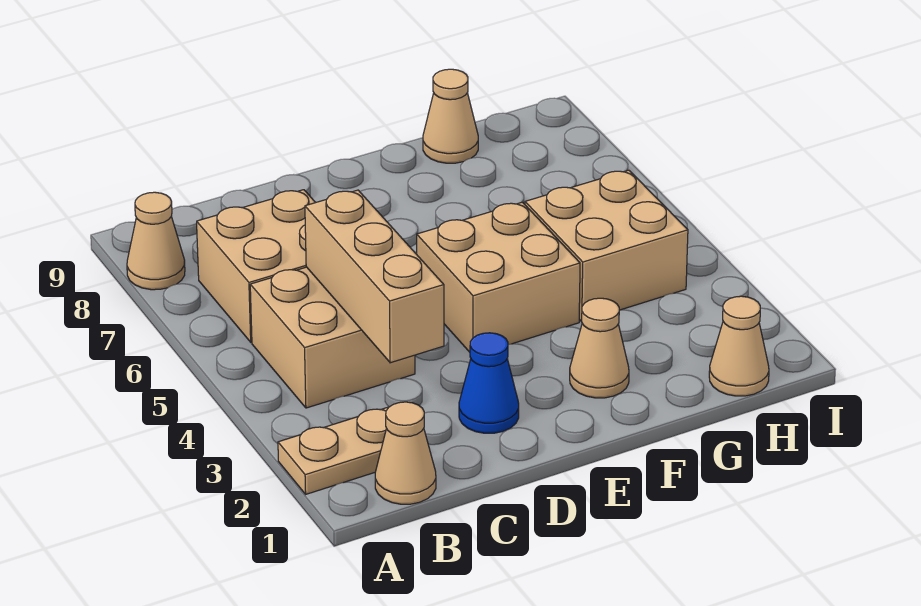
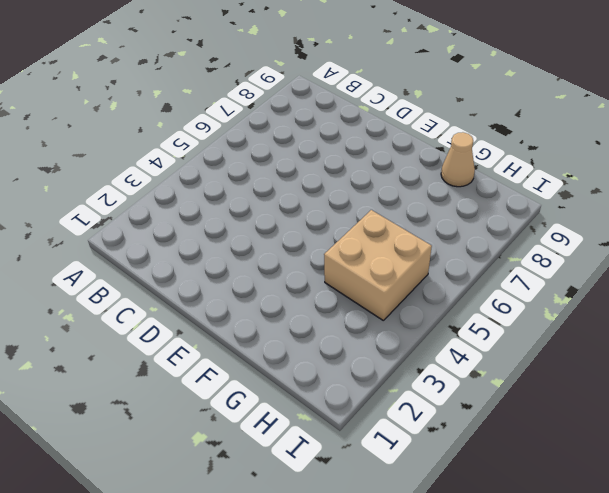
none -> tan 1x2 plate [278,407,389,494]
none -> tan 1x1 cone [127,192,185,290]
none -> tan 1x1 cone [375,402,436,504]

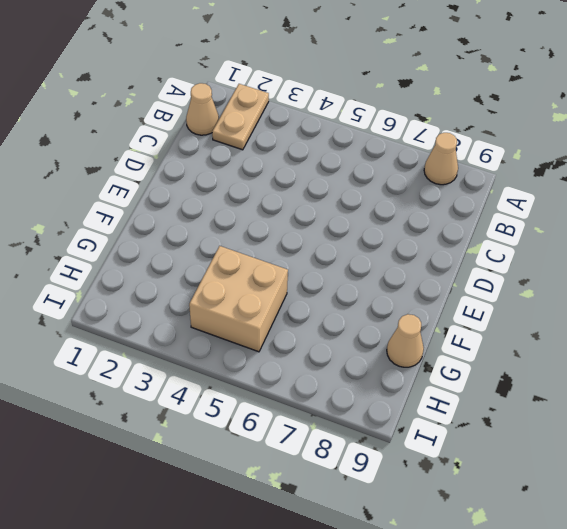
none -> tan 2x2 brick [250,267,415,408]
none -> tan 2x2 brick [197,190,315,342]
none -> blue 1x1 cone [459,333,519,433]

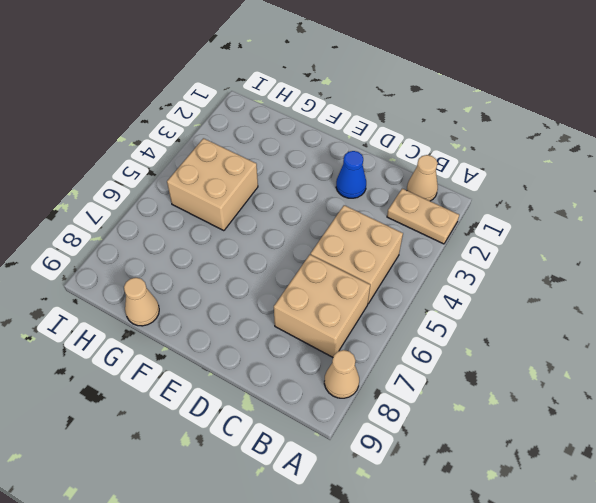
none -> tan 2x2 brick [417,202,580,352]
none -> tan 1x1 cone [570,298,629,398]
none -> tan 1x1 cone [709,296,769,396]

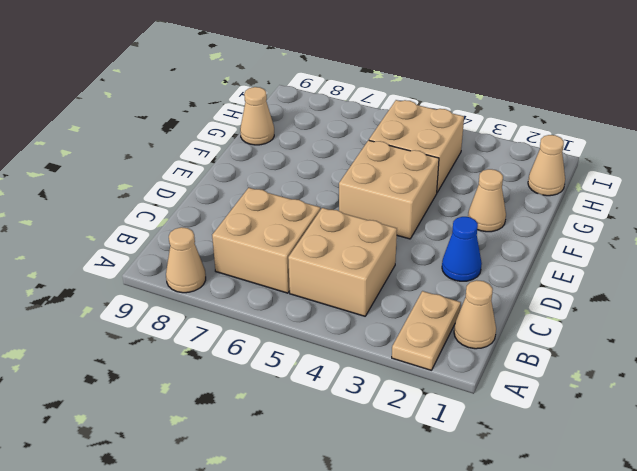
none -> tan 1x3 brick [305,190,444,363]

